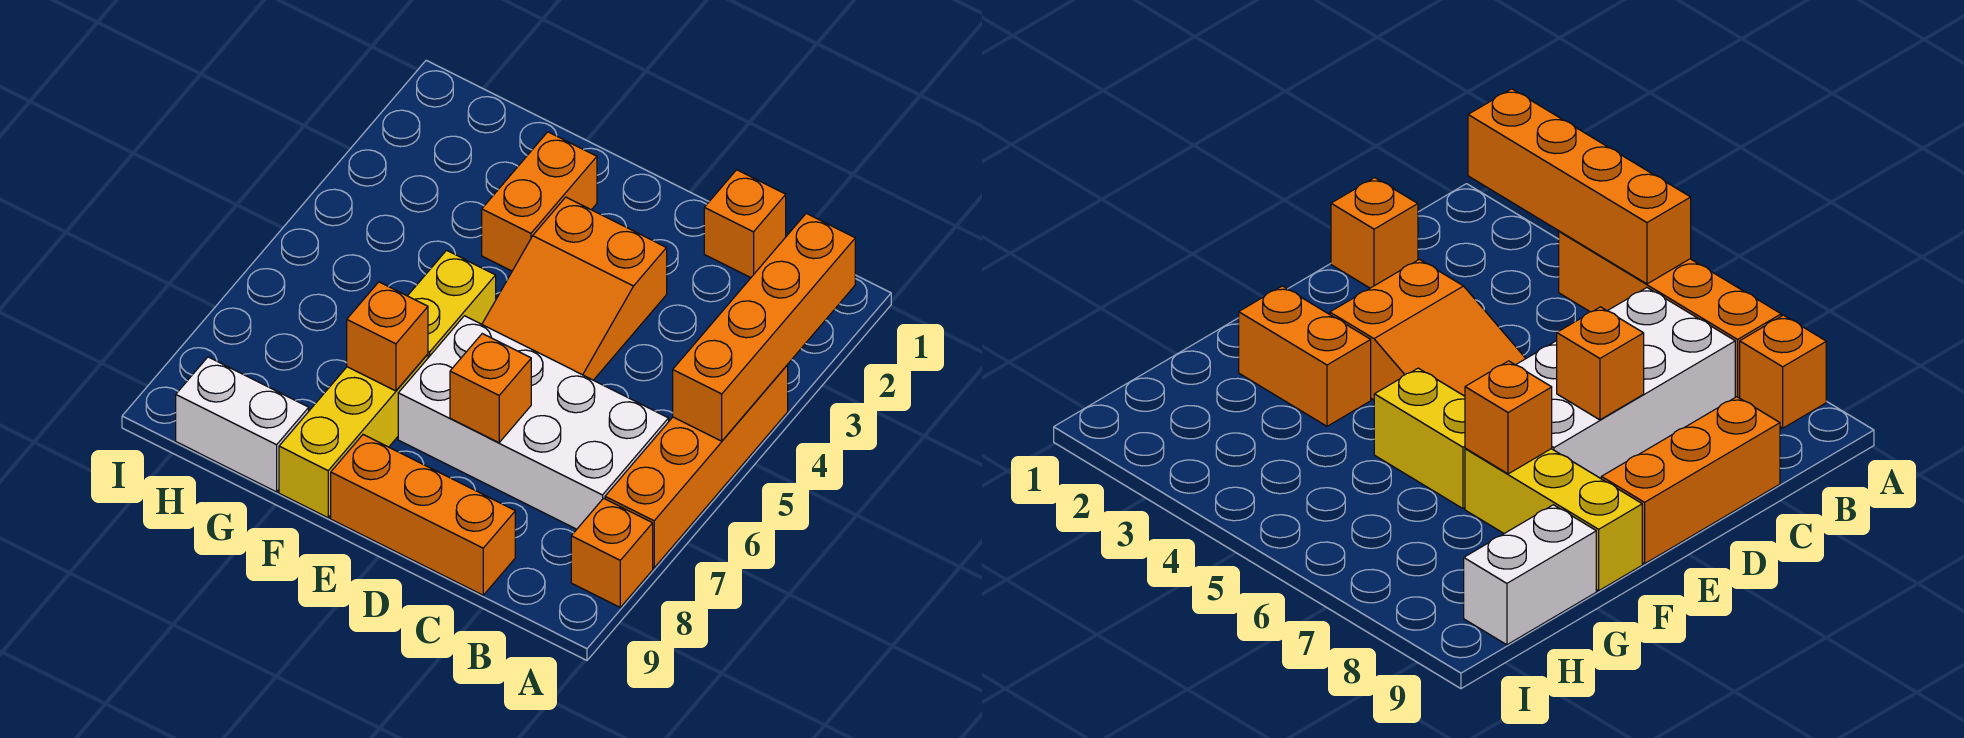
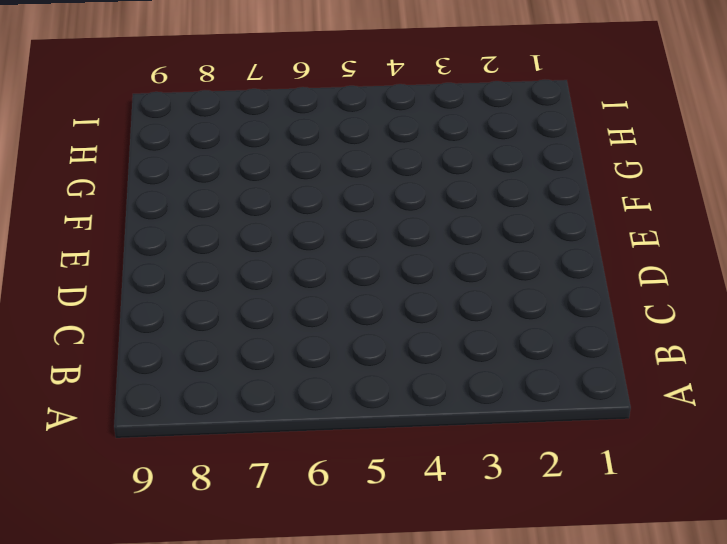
none -> orange 1x4 brick [605,365,788,568]
none -> orange 1x1 brick [571,498,653,607]
none -> white 2x4 brick [398,316,669,529]

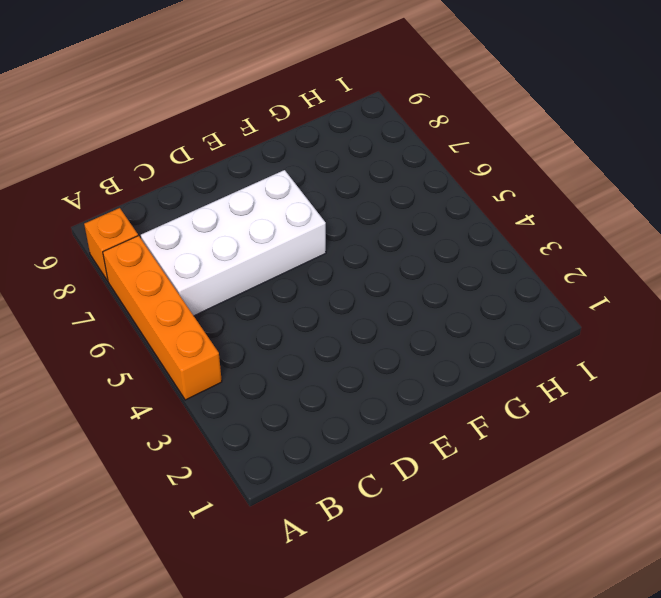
none -> orange 1x1 brick [704,170,786,278]
none -> orange 1x3 brick [331,435,515,595]
none -> orange 2x3 slope [482,197,667,380]

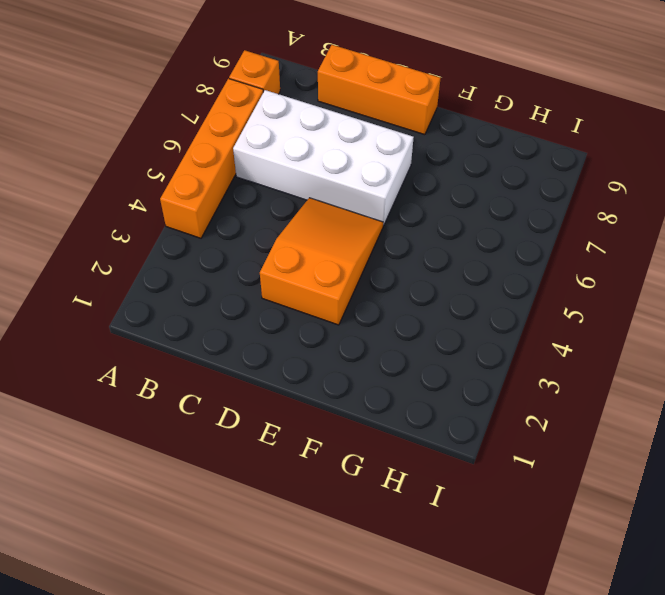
none -> orange 1x1 brick [704,170,786,278]
none -> orange 1x2 brick [482,132,597,271]
none -> yellow 1x2 brick [408,250,496,358]

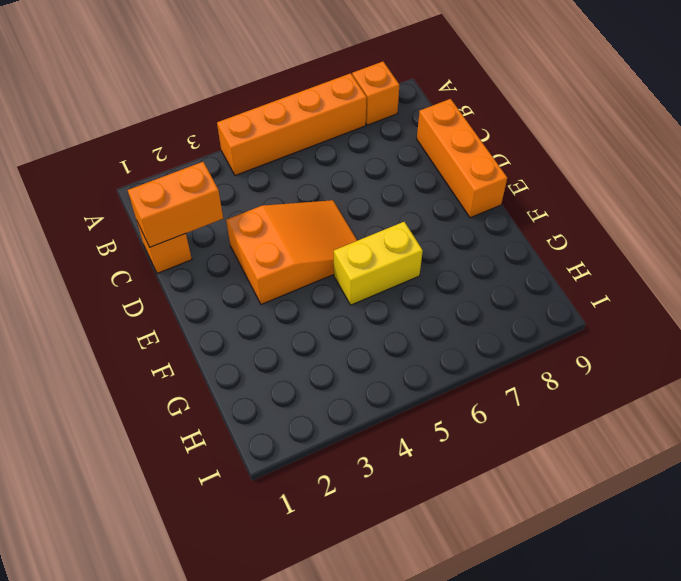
orange 1x2 brick [128,162,223,247] -> orange 1x2 brick moved to [482,132,597,271]
none -> white 2x4 brick [398,316,669,529]
none -> yellow 1x3 brick [279,354,428,518]
none -> white 1x2 brick [176,357,309,492]

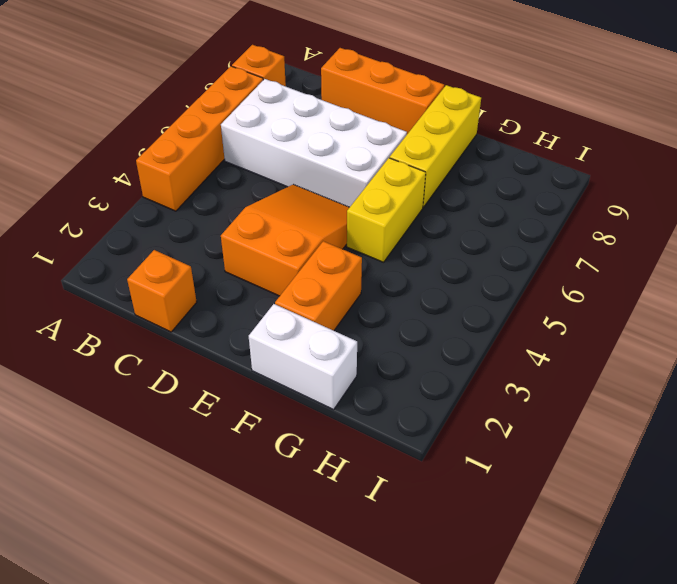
white 1x2 brick [249,304,357,410] -> white 1x2 brick moved to [176,357,309,492]
none -> orange 1x4 brick [673,213,855,441]
none -> orange 1x1 brick [450,334,531,443]
none -> orange 1x1 brick [347,282,428,391]

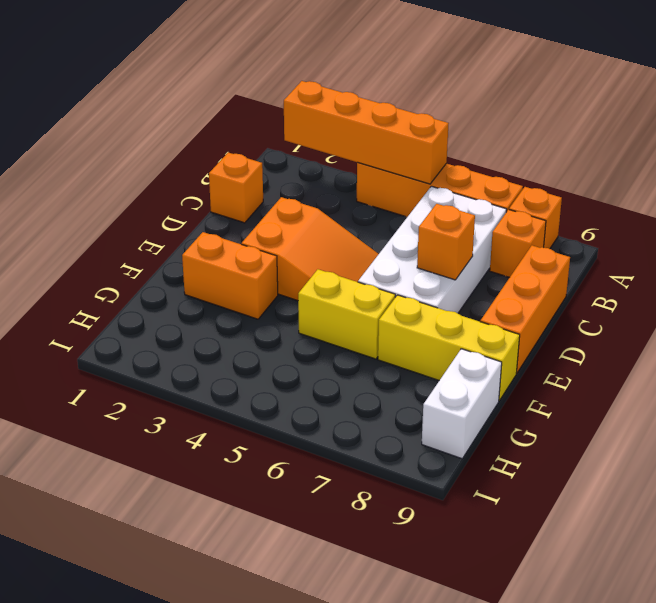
orange 1x1 brick [490,210,546,277] -> orange 1x1 brick moved to [347,282,428,391]

